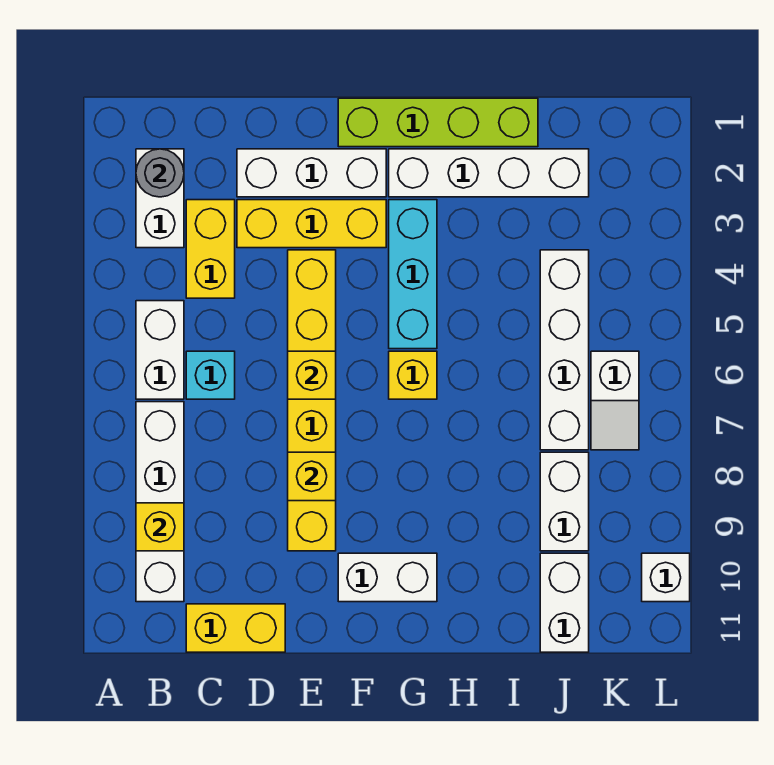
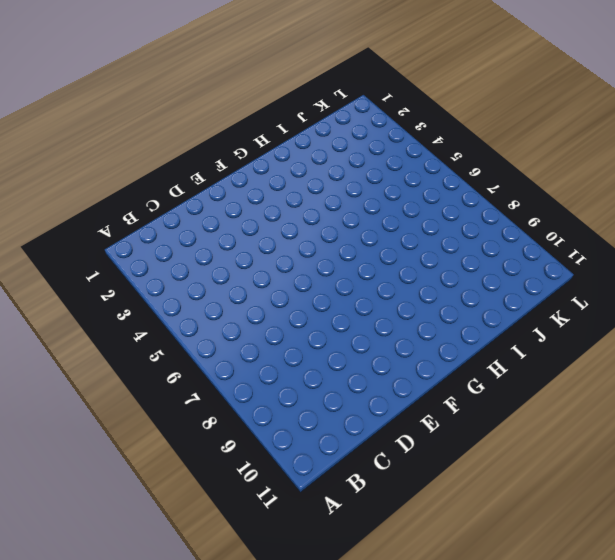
none -> white 1x2 brick [136,149,184,248]
none -> white 1x2 brick [136,301,184,399]
none -> white 1x4 brick [136,402,184,602]

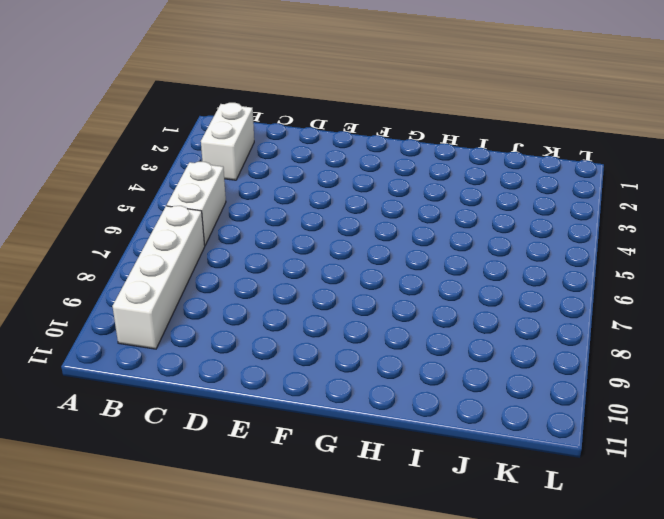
none -> yellow 1x2 brick [186,200,235,298]
none -> cyan 1x1 brick [186,351,235,399]
none -> yellow 1x2 brick [186,604,285,652]

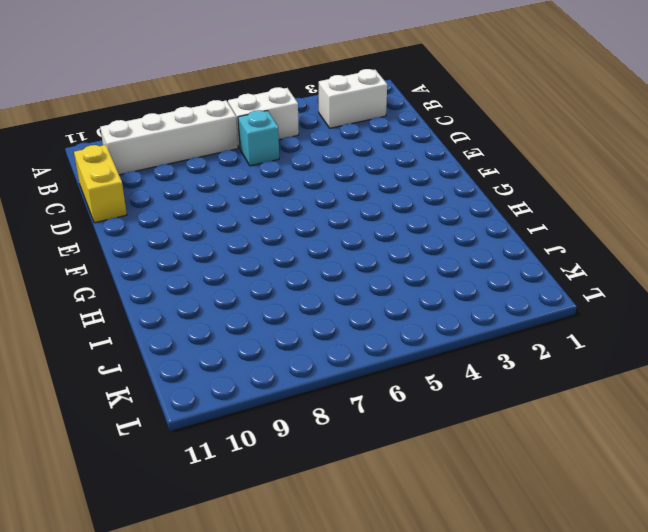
none -> yellow 1x2 brick [186,200,235,298]
none -> white 1x3 brick [237,149,386,197]
none -> yellow 1x3 brick [237,200,386,248]

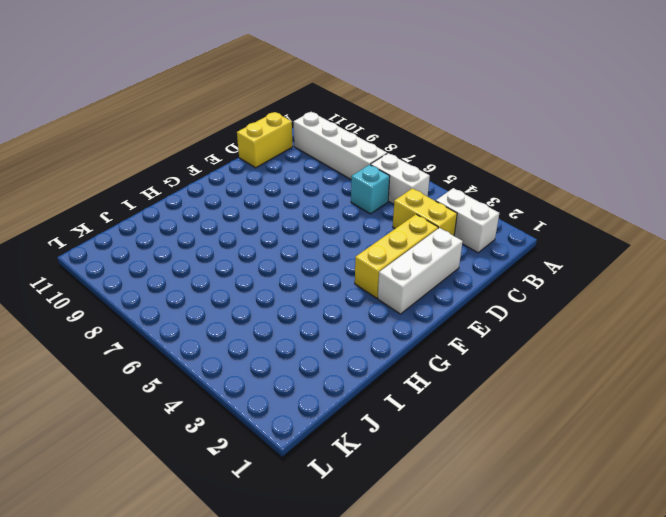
none -> yellow 1x6 brick [288,250,336,551]
none -> lime 1x4 brick [338,98,538,147]
none -> white 1x2 brick [338,553,437,602]

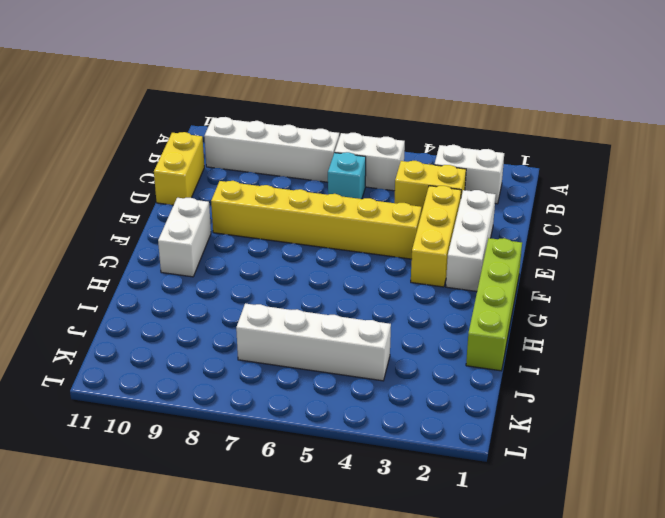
none -> white 1x4 brick [389,149,589,197]
none -> cyan 1x3 brick [389,200,437,349]
none -> yellow 1x1 brick [389,351,437,399]

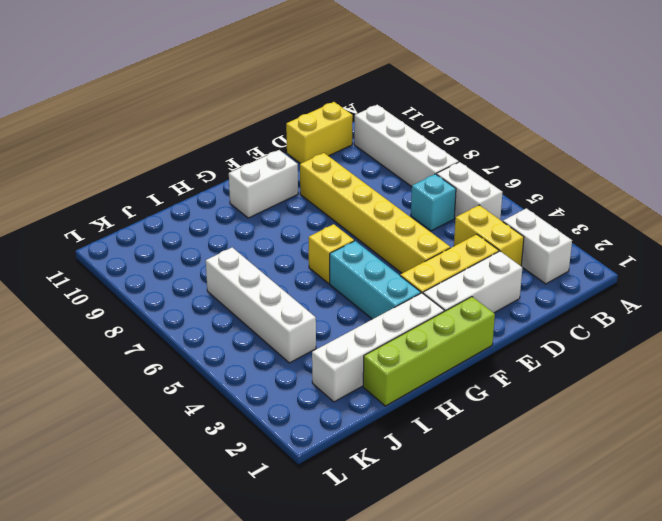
none -> white 1x2 brick [540,452,589,551]
none -> white 1x2 brick [540,553,589,652]
none -> white 1x2 slope [591,351,639,450]

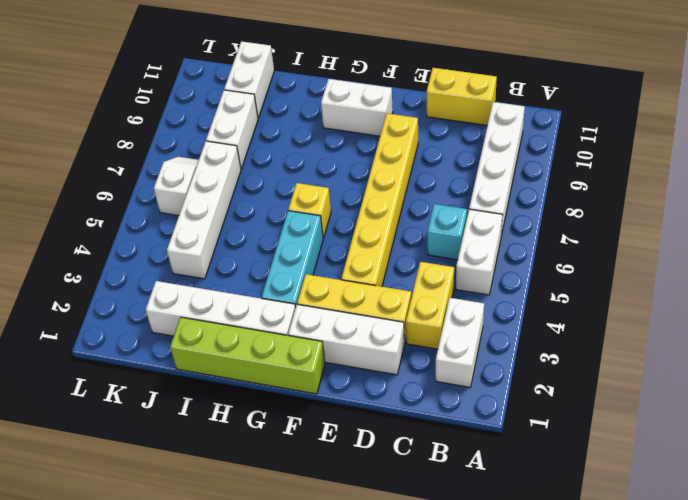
none -> white 1x1 brick [642,553,690,602]
none -> grey 1x1 round brick [136,149,184,197]
none -> yellow 1x1 brick [136,503,184,551]

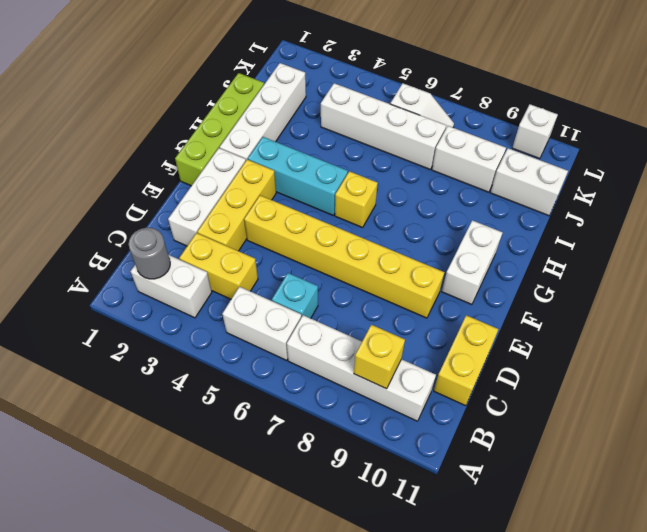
none -> yellow 1x1 brick [288,351,336,399]
none -> yellow 1x1 brick [288,452,336,501]

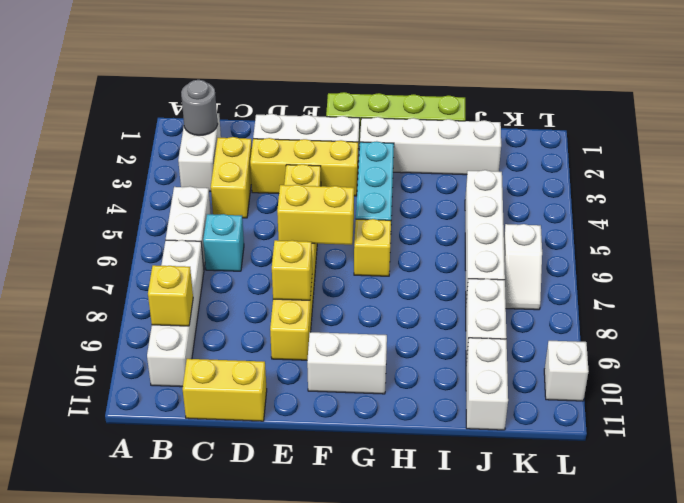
yellow 1x2 brick [277,185,354,245] -> yellow 1x1 brick [288,351,336,399]

